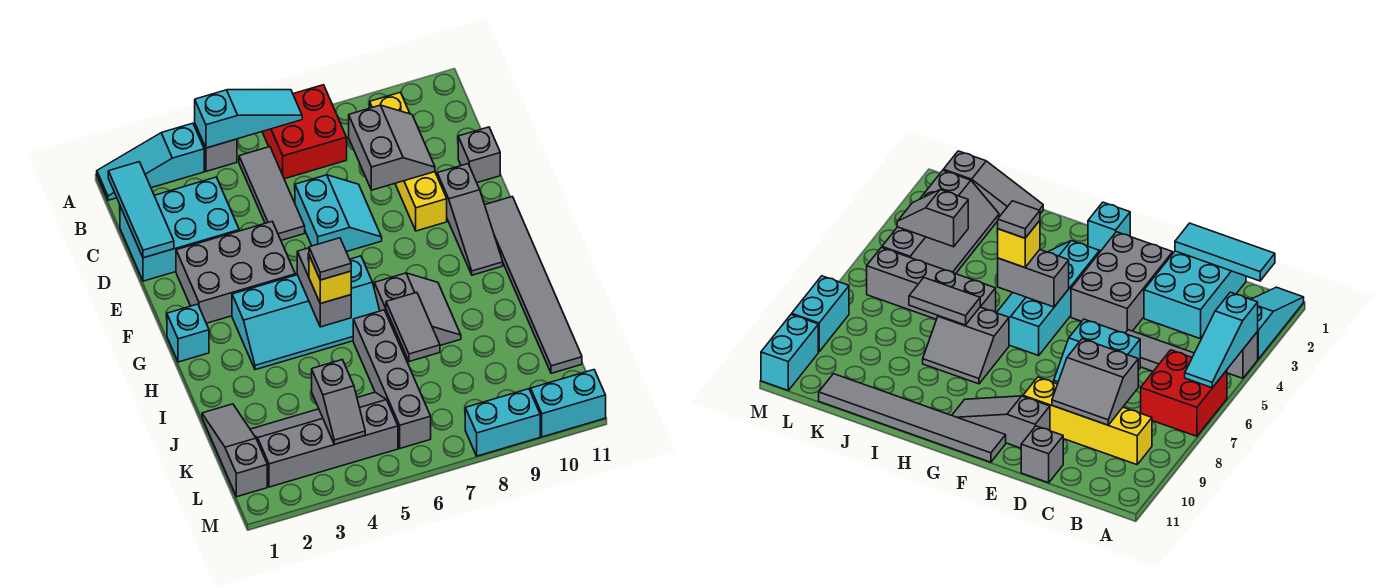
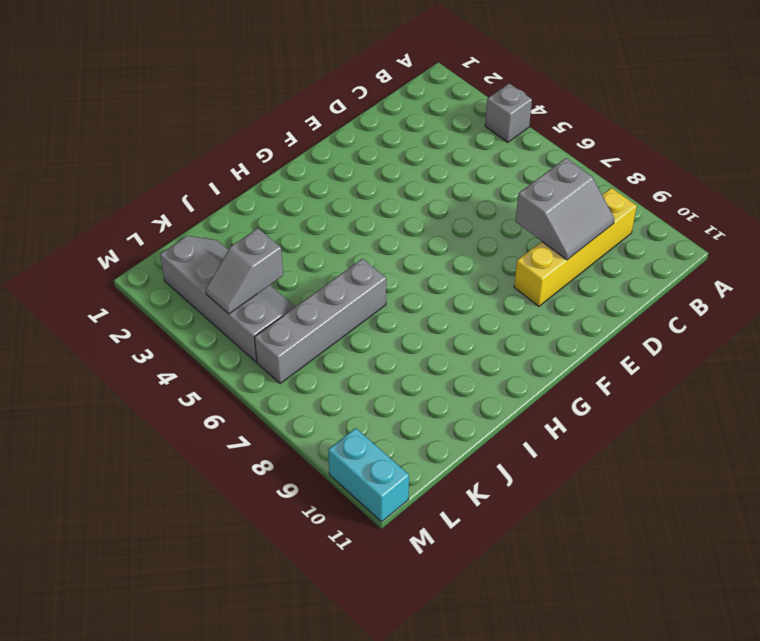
none -> cyan 1x3 slope [97,123,204,200]
none -> red 2x2 brick [262,85,347,179]
none -> grey 1x3 tile [239,147,305,240]

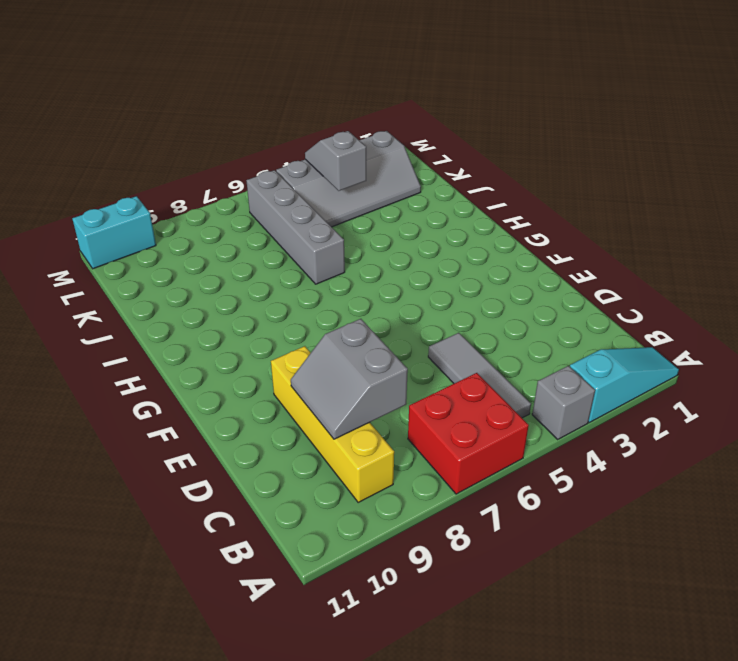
none -> cyan 2x3 brick [120,177,239,281]
none -> cyan 2x2 slope [295,175,382,252]
none -> grey 1x1 brick [458,127,500,183]

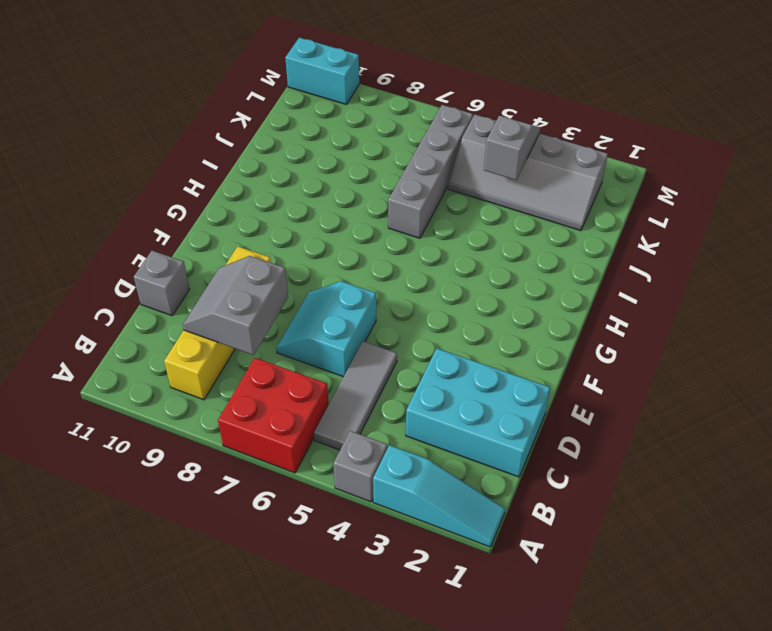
none -> grey 2x3 brick [176,222,295,323]
none -> grey 1x3 slope [437,164,503,275]
none -> grey 1x6 tile [485,197,582,373]

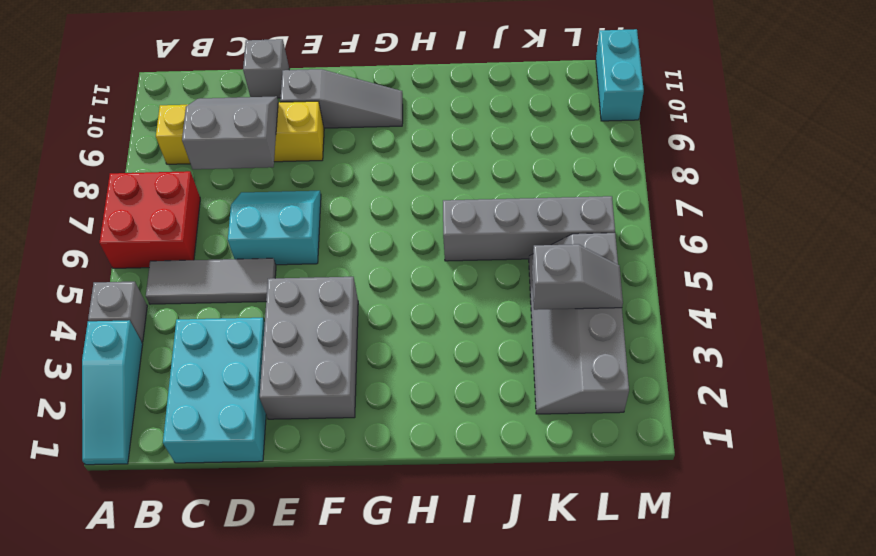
none -> grey 1x6 tile [485,197,582,373]
none -> cyan 1x1 brick [167,304,209,362]
none -> cyan 2x4 slope [232,256,380,370]

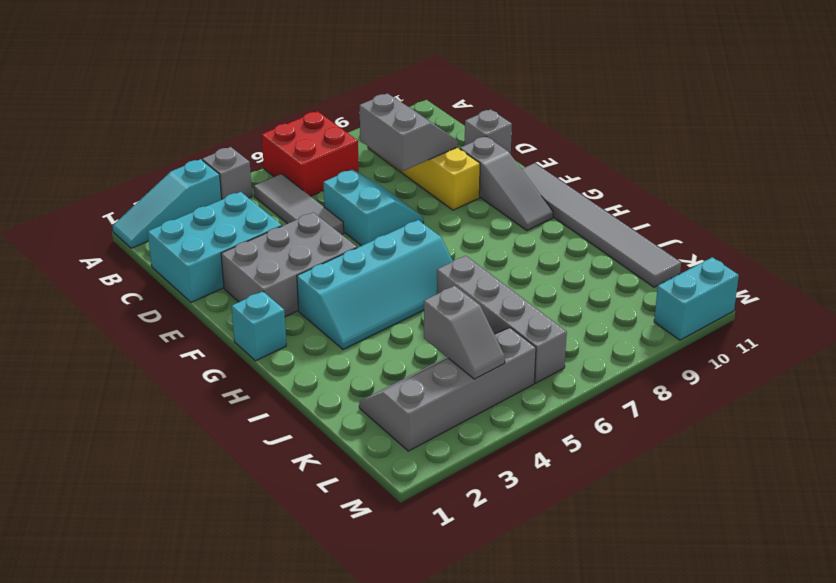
none -> grey 2x2 slope [374,273,461,356]
none -> grey 1x3 slope [202,404,267,497]
none -> cyan 1x2 brick [465,389,540,456]

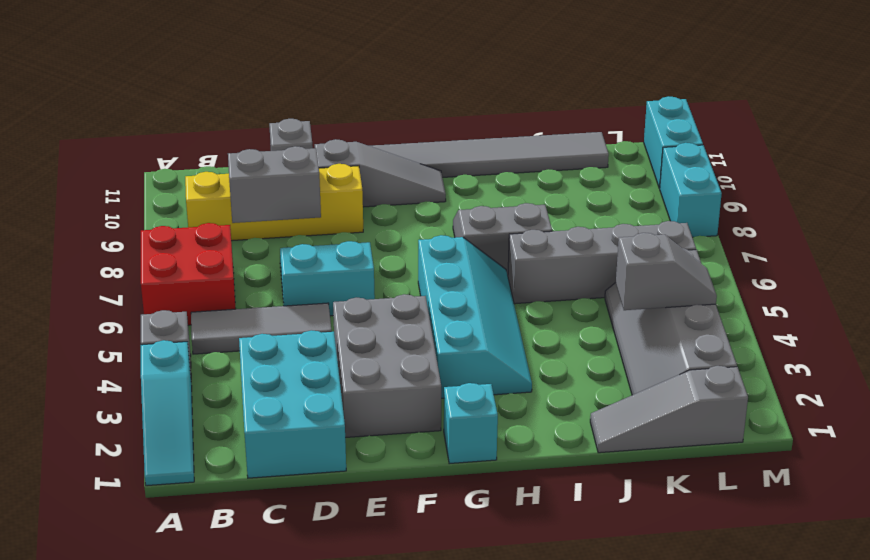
none -> cyan 1x3 slope [195,90,302,148]
none -> cyan 1x3 tile [108,162,174,258]
none -> grey 1x2 brick [297,248,351,327]

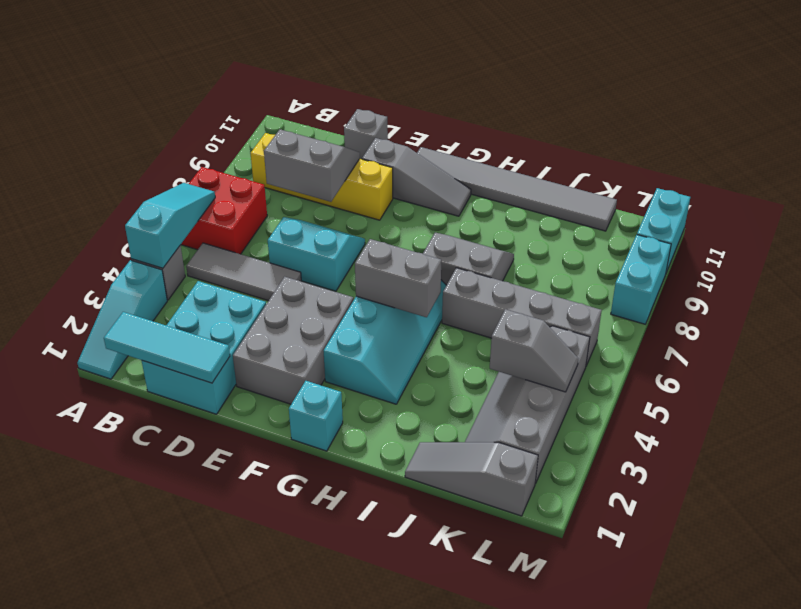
none -> grey 1x2 tile [386,293,440,361]
none -> yellow 1x1 brick [309,256,351,304]
none -> grey 1x1 tile [309,238,351,280]

